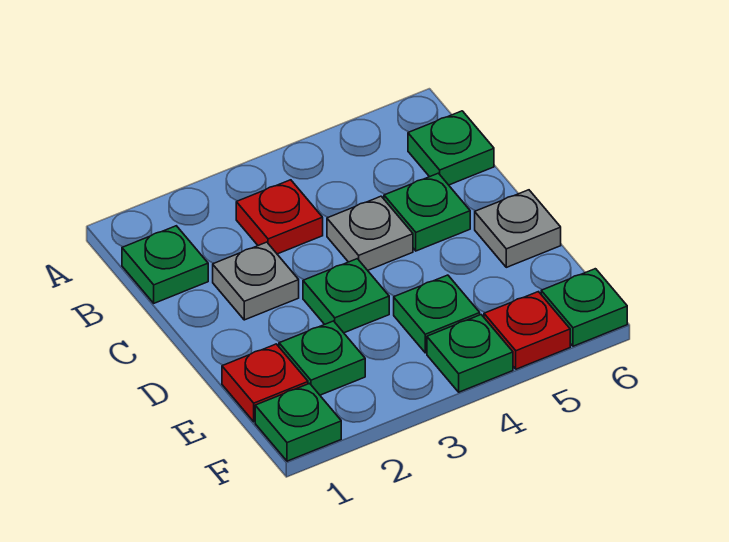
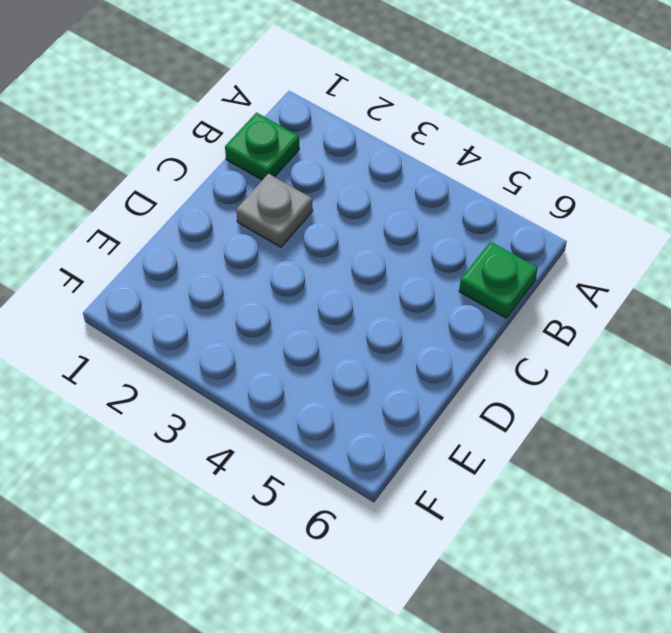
none -> red 1x1 plate [236,180,323,254]
none -> grey 1x1 plate [327,196,413,270]
none -> green 1x1 plate [384,173,470,251]

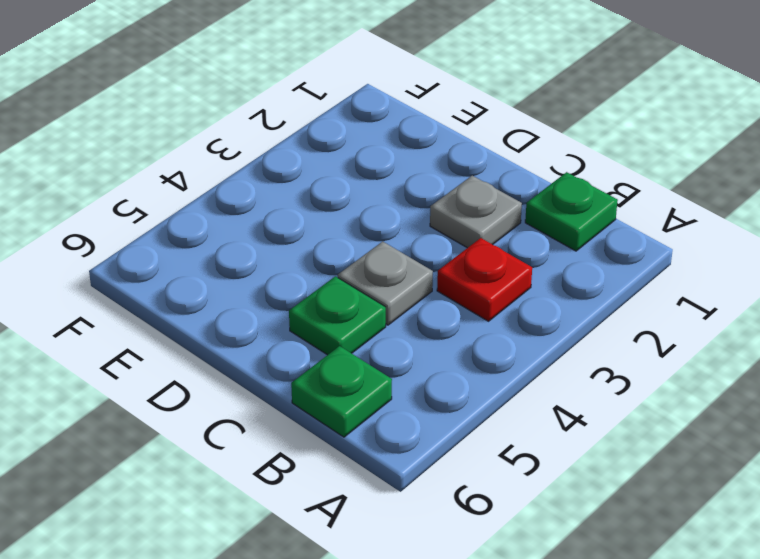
none -> green 1x1 plate [303,259,389,333]
none -> grey 1x1 plate [475,190,561,267]
none -> red 1x1 plate [222,344,308,422]

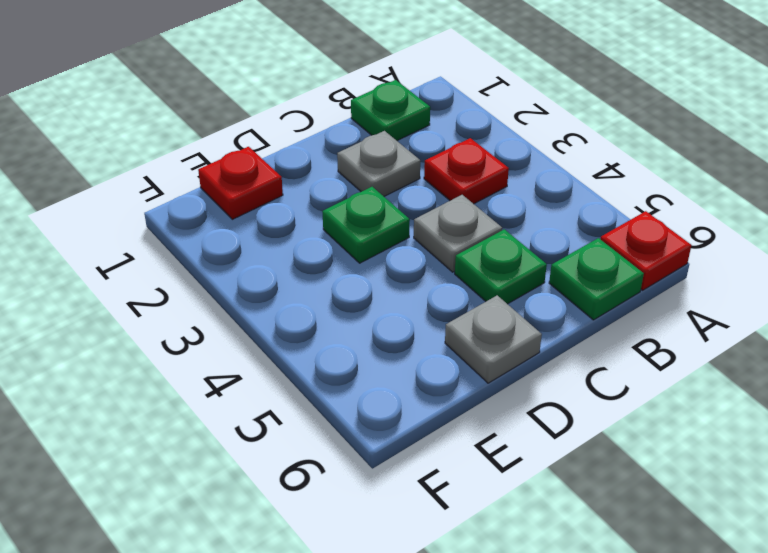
red 1x1 plate [601,211,691,290] -> red 1x1 plate moved to [484,292,570,369]
none -> green 1x1 plate [279,321,365,395]
none -> green 1x1 plate [394,275,480,353]
none -> green 1x1 plate [255,383,341,461]

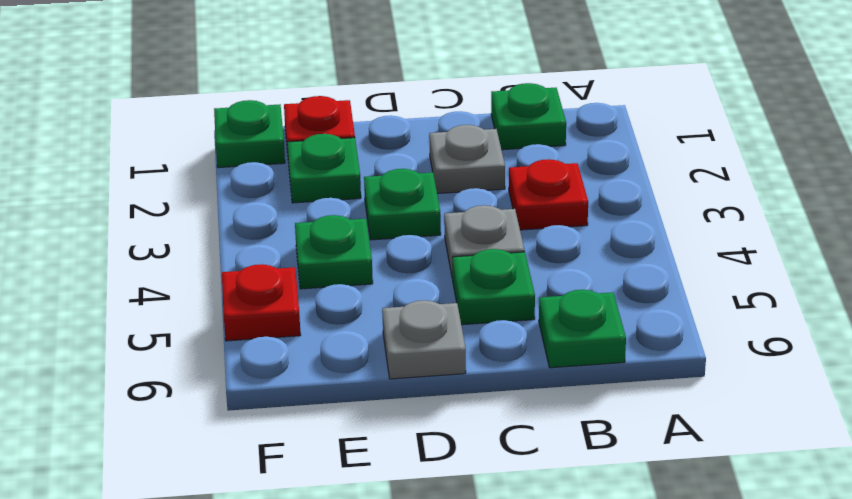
none -> green 1x1 plate [427,315,513,392]
none -> green 1x1 plate [541,269,627,346]

